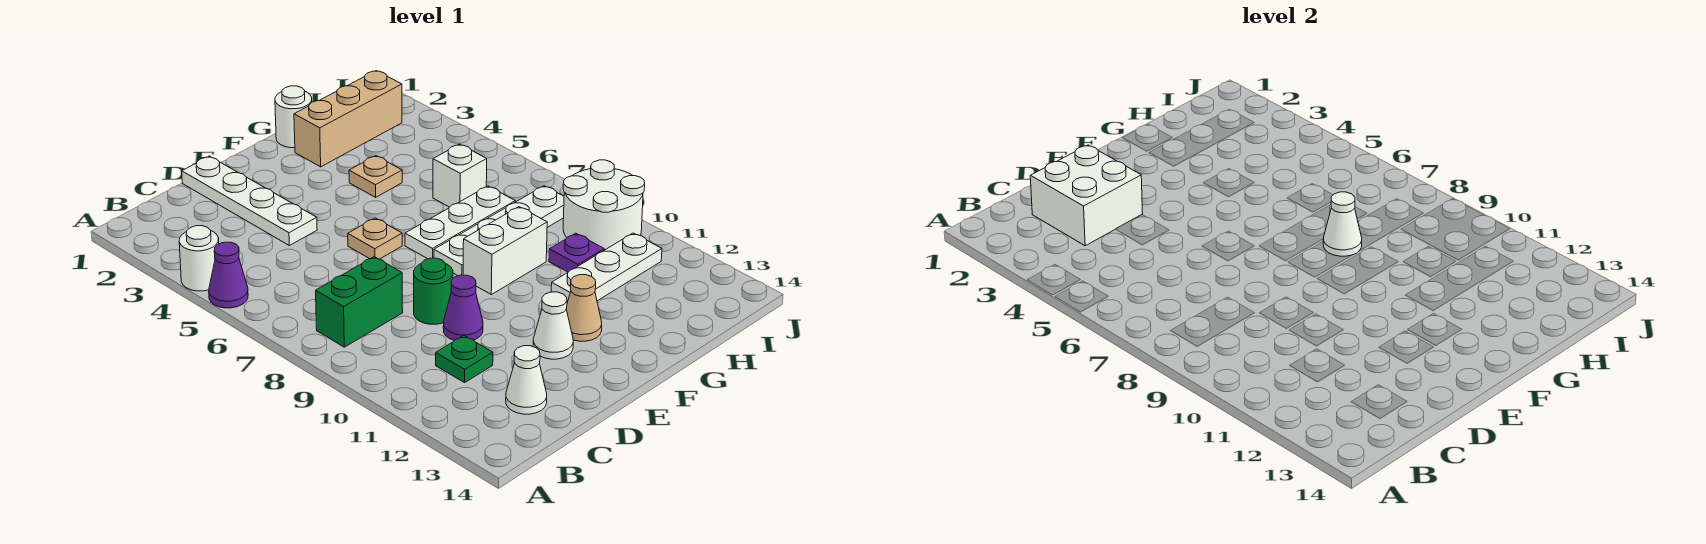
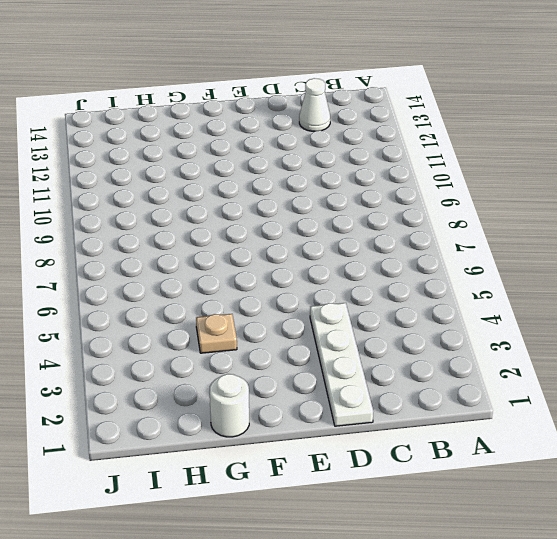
none -> white 1x1 round brick [179,226,219,291]
none -> purple 1x1 cone [209,242,248,308]
none -> green 1x2 brick [316,257,403,347]

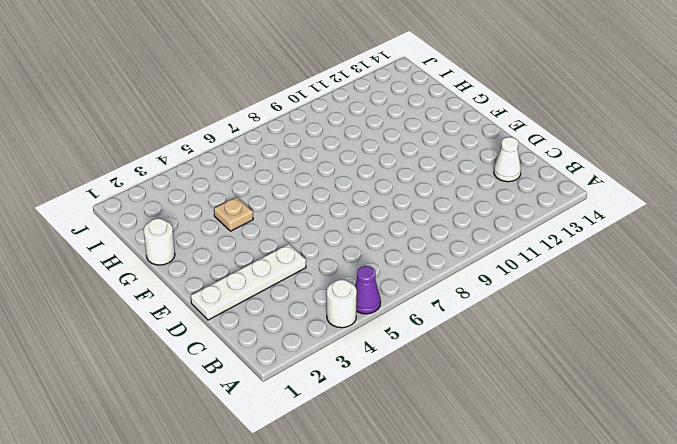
none -> green 1x2 brick [316,257,403,347]
none -> green 1x1 plate [436,336,493,383]
none -> green 1x1 round brick [414,258,453,324]

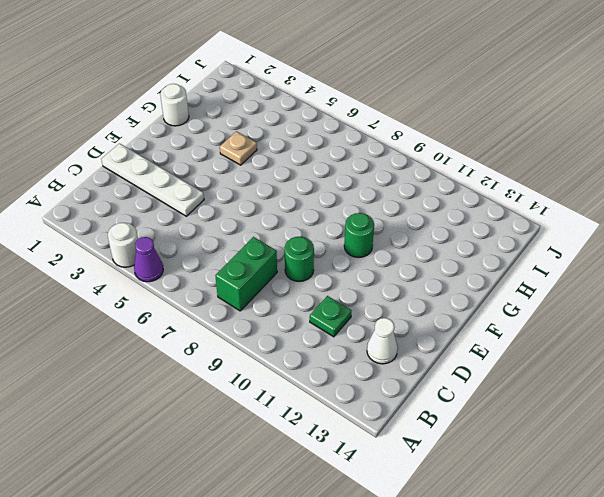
green 1x1 round brick [344,213,374,258] -> none
none -> purple 1x1 cone [443,275,483,340]
none -> tan 1x1 plate [348,218,402,259]
none -> white 1x1 cone [533,292,573,359]

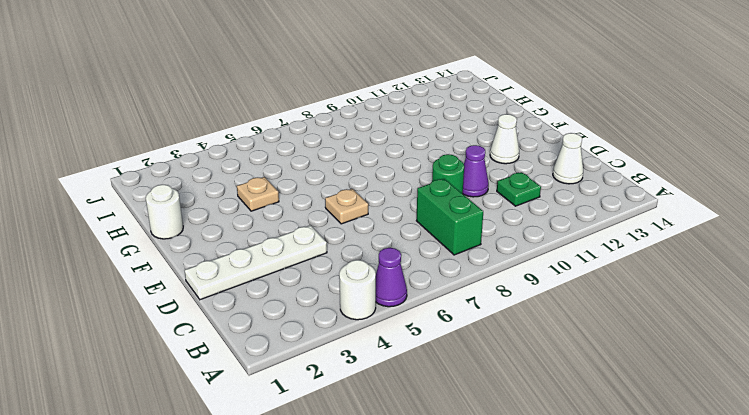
none -> white 1x3 plate [405,186,515,259]
none -> white 1x4 plate [434,186,564,276]
none -> white 1x2 brick [463,207,547,295]

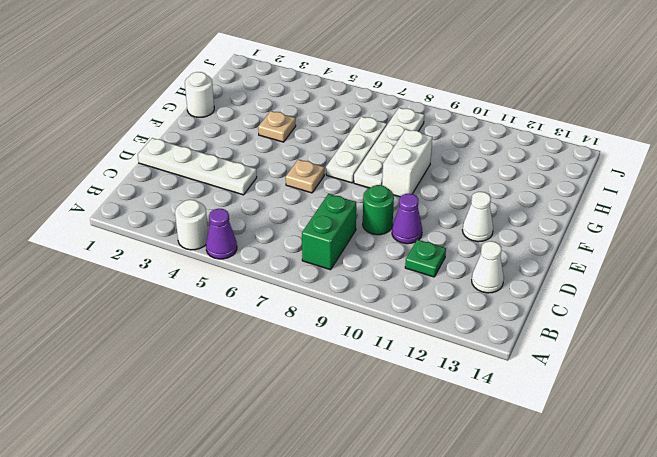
none -> tan 1x1 cone [566,275,602,341]
none -> tan 1x3 brick [294,71,402,167]
none -> white 1x3 plate [551,233,662,302]

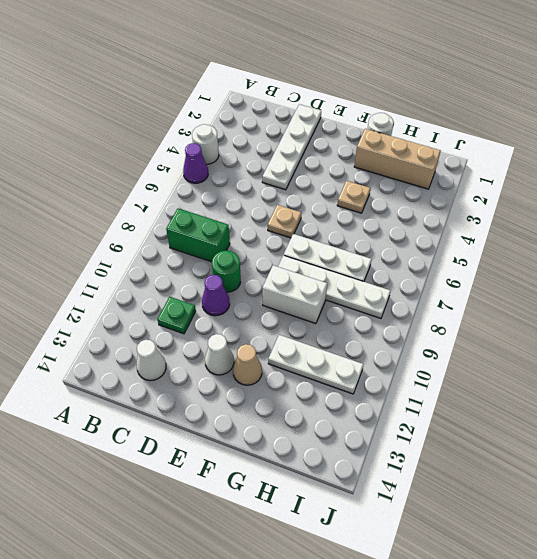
none -> white 1x1 brick [433,144,487,207]
none -> purple 1x1 plate [549,233,604,272]
none -> white 2x2 round brick [563,160,645,250]

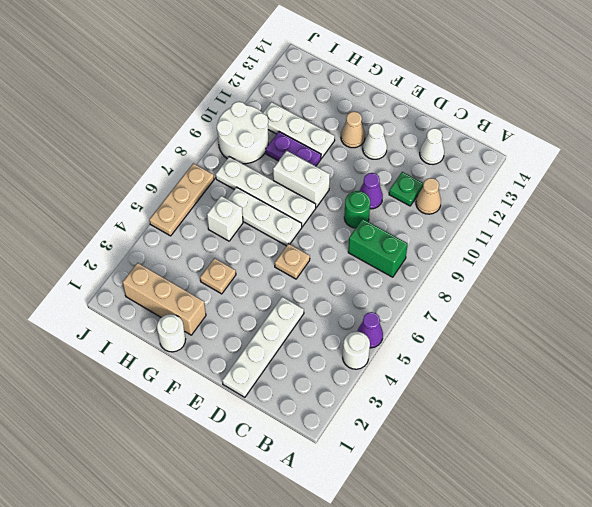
tan 1x1 cone [416,178,441,214] -> none
purple 1x2 plate [266,132,321,166] -> purple 1x1 plate [549,233,604,272]
tan 1x3 plate [149,163,214,236] -> none
none -> white 2x2 brick [1030,145,1143,246]
none -> white 1x1 cone [1323,192,1362,256]

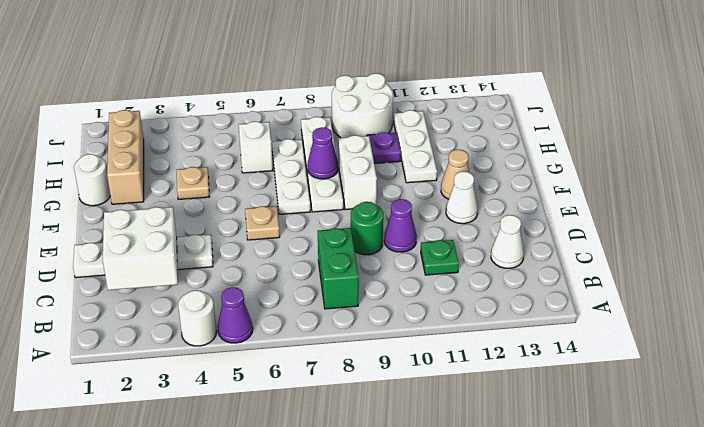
purple 1x1 cone [307,127,338,179] -> white 1x1 cone [1323,192,1362,256]

